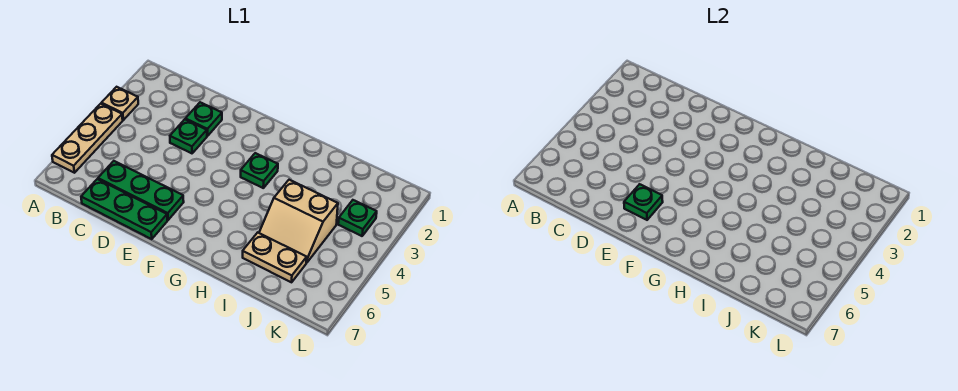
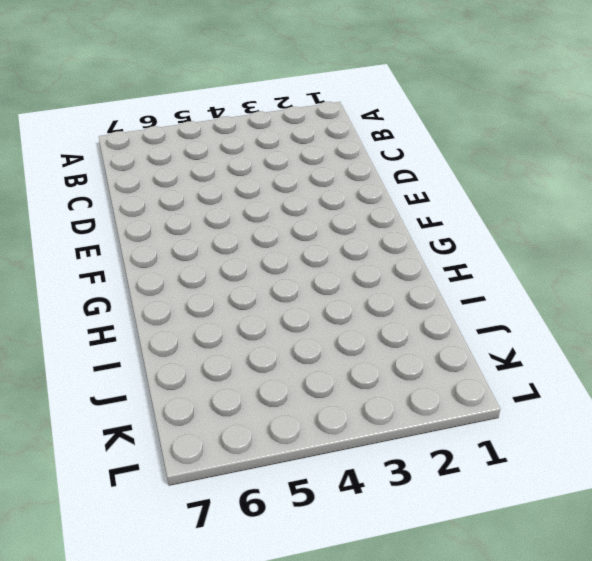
none -> tan 1x1 plate [101,87,138,120]
none -> tan 1x3 plate [52,104,123,173]

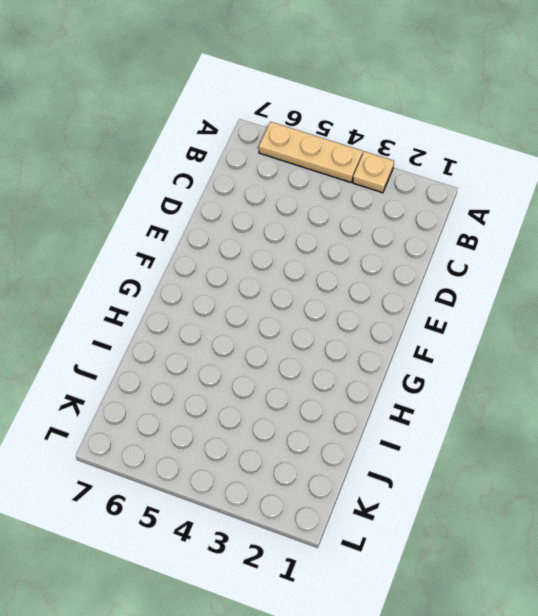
none -> green 1x3 plate [98,161,184,220]
none -> green 1x3 plate [81,179,167,239]

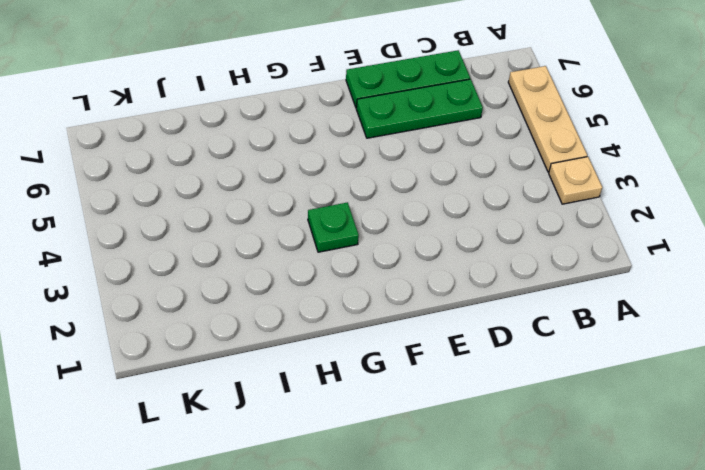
none -> green 1x1 plate [185,102,222,136]
none -> green 1x1 plate [170,119,207,153]

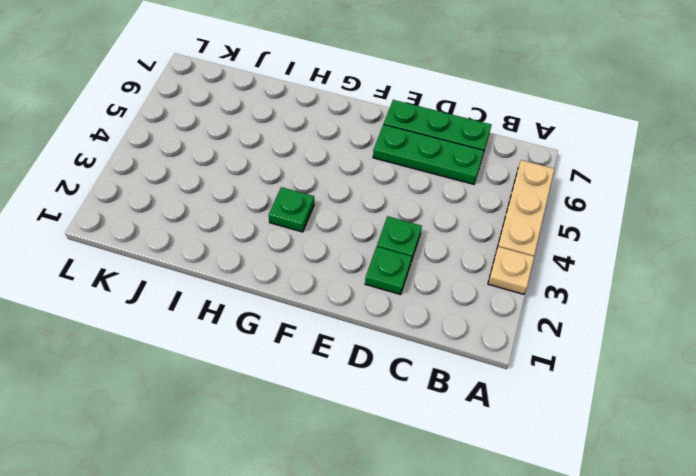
none -> tan 2x2 slope [259,180,338,263]
none -> tan 1x2 plate [243,233,307,282]

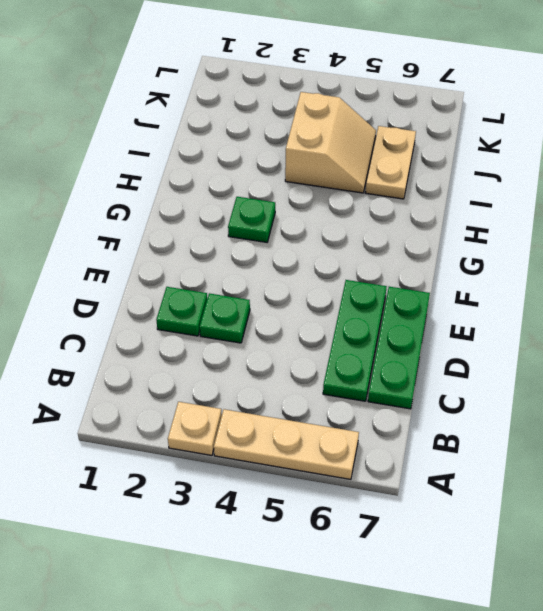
none -> green 1x1 plate [338,200,377,236]
none -> green 1x1 plate [624,184,663,220]

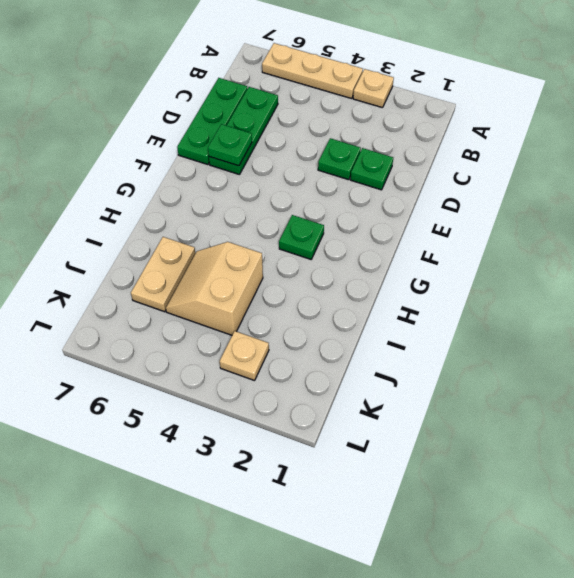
tan 1x1 plate [220,331,269,381] -> green 1x1 plate [338,200,377,236]

